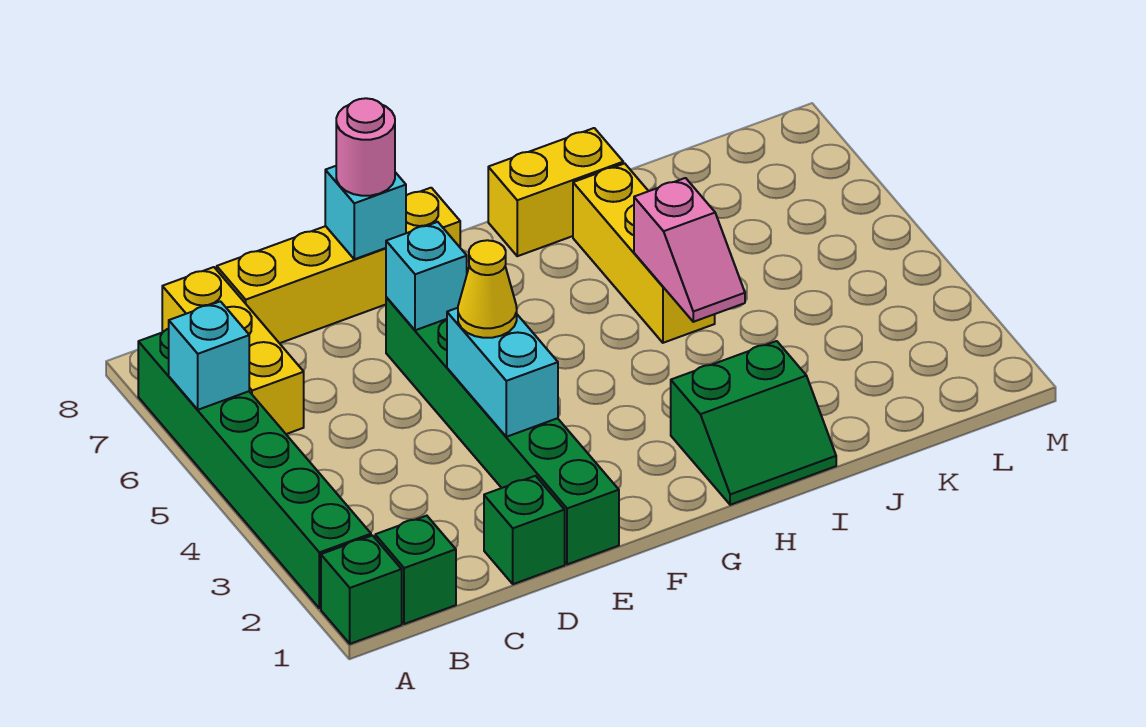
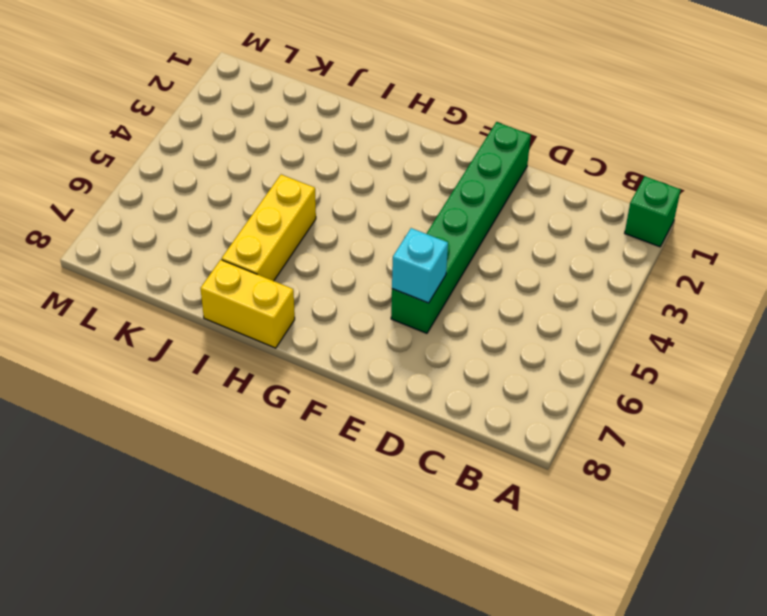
none -> green 1x6 brick [138,329,371,608]
none -> green 1x1 brick [375,516,456,624]
none -> yellow 1x3 brick [162,267,304,434]

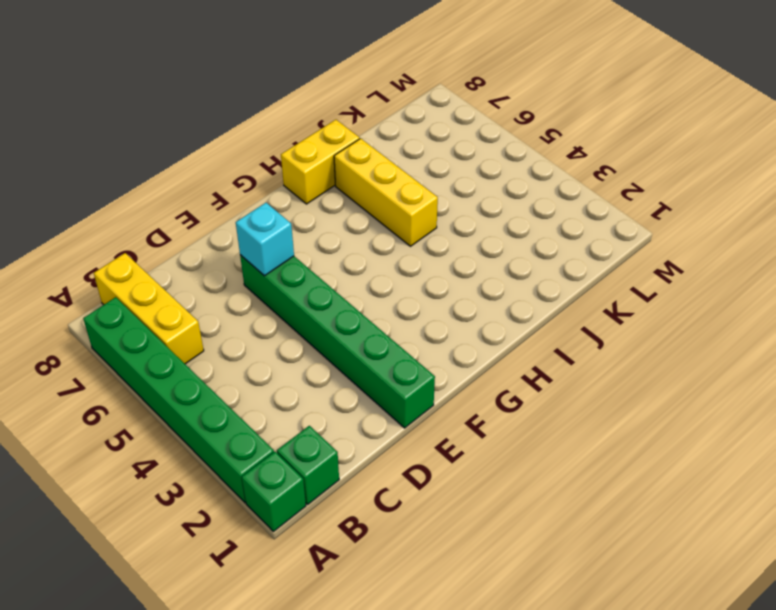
none -> yellow 1x4 brick [217,188,460,343]
none -> green 1x1 brick [484,476,565,584]
none -> green 2x2 slope [671,341,836,505]

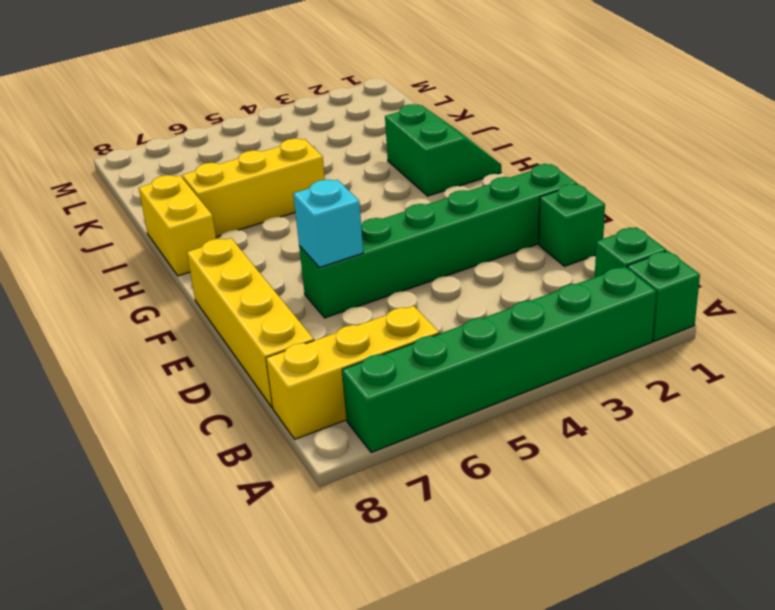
none -> cyan 1x1 brick [169,301,249,410]
none -> cyan 1x2 brick [447,308,558,437]
none -> cyan 1x1 brick [325,166,406,259]

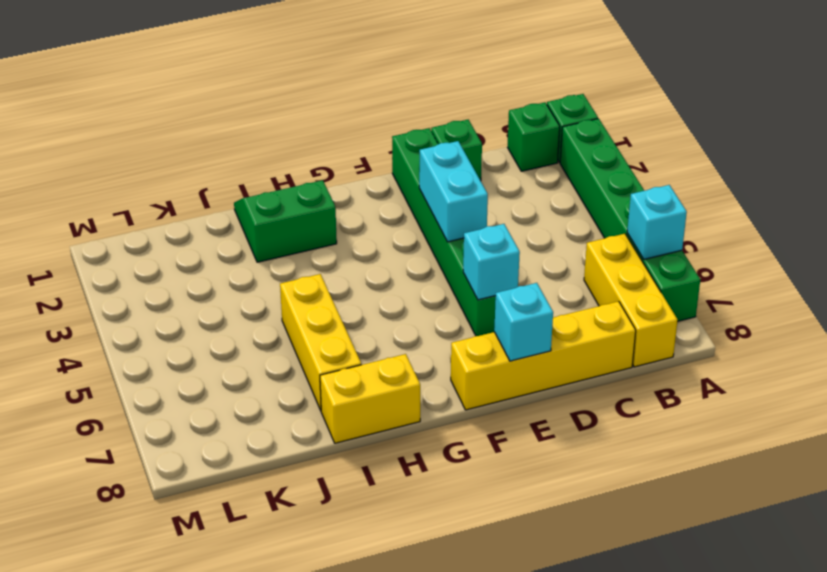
none -> pink 1x2 slope [634,178,745,322]
none -> yellow 1x1 cone [458,240,517,338]
none -> pink 1x1 round brick [336,98,395,196]

